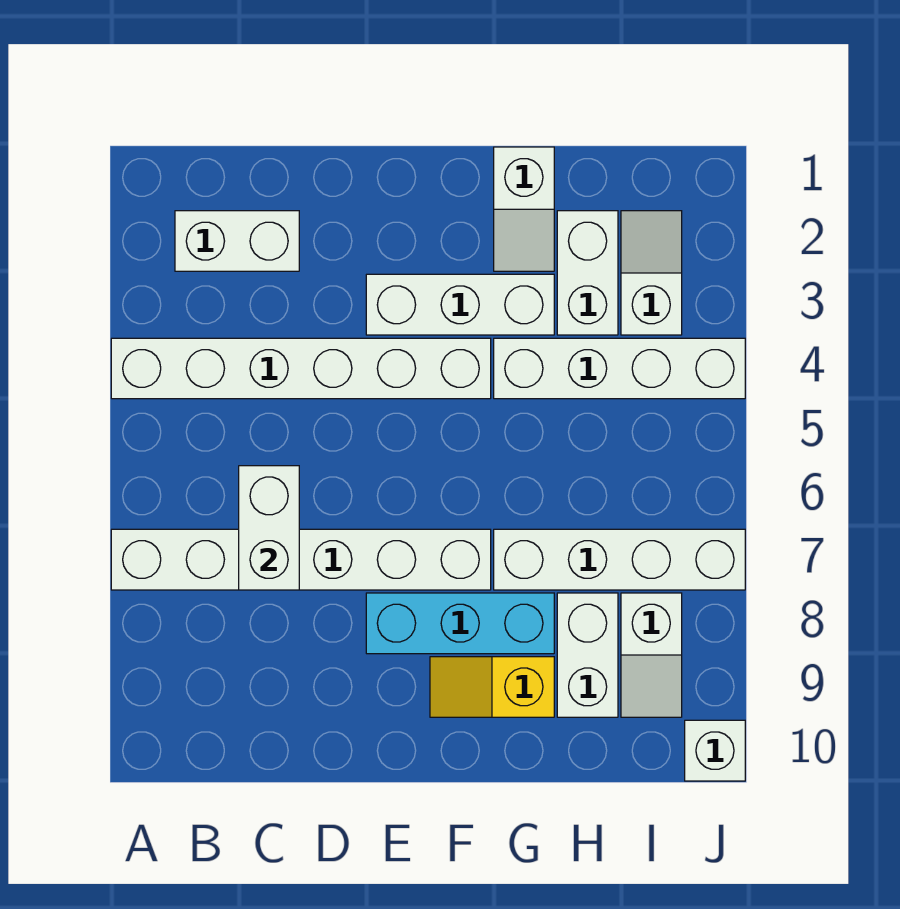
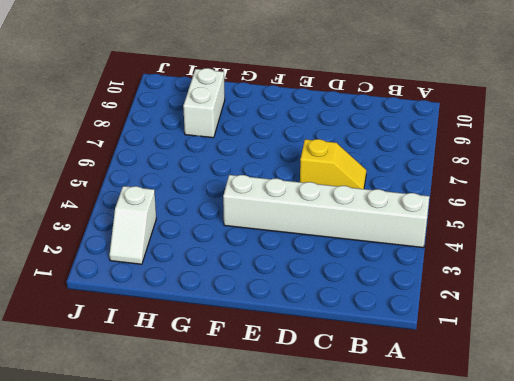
yellow 1x2 slope [300,139,366,189] -> yellow 1x2 slope moved to [430,657,554,717]
none -> white 1x6 brick [111,529,491,590]
none -> white 1x2 brick [175,211,299,271]
none -> white 1x3 brick [366,274,554,335]

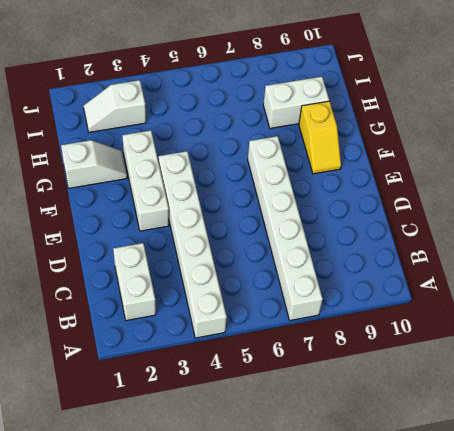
none -> cyan 1x3 brick [366,593,554,654]
none -> white 1x4 brick [494,338,745,399]
none -> white 1x4 brick [494,529,745,590]

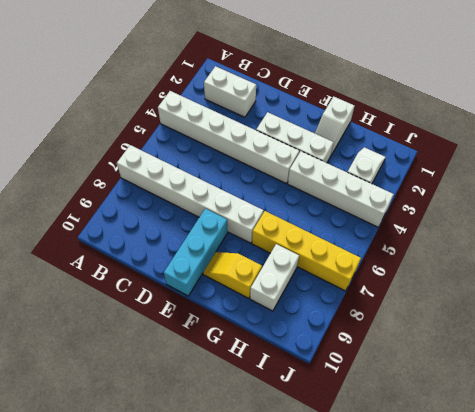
cyan 1x3 brick [164,209,228,296] -> cyan 1x3 brick turned to [366,593,554,654]
yellow 1x4 brick [252,211,361,291] -> white 1x4 brick [494,529,745,590]
none -> white 1x2 brick [557,211,618,335]
none -> white 1x2 slope [621,593,682,717]
none -> white 1x1 brick [685,720,745,781]

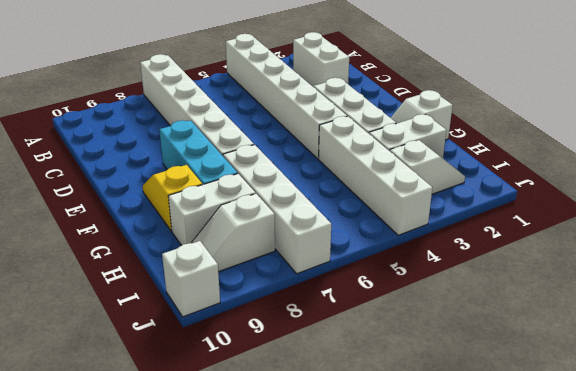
none -> white 1x2 brick [239,466,299,590]

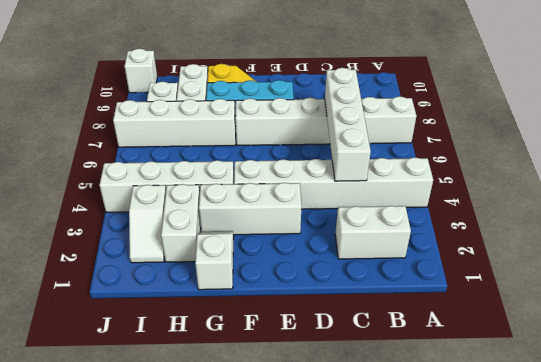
white 1x4 brick [325,68,371,181] -> white 1x2 brick [239,466,299,590]

